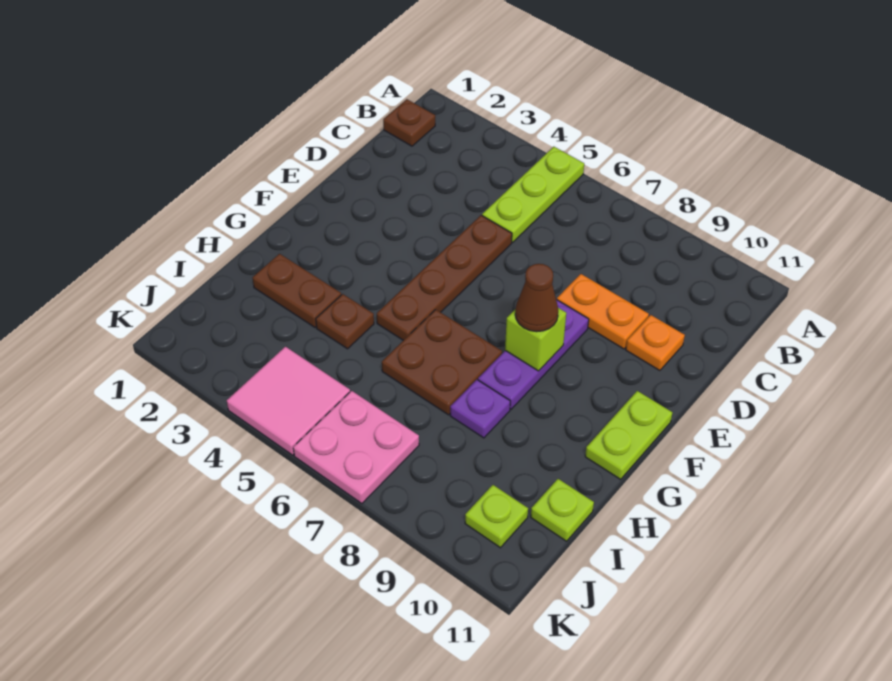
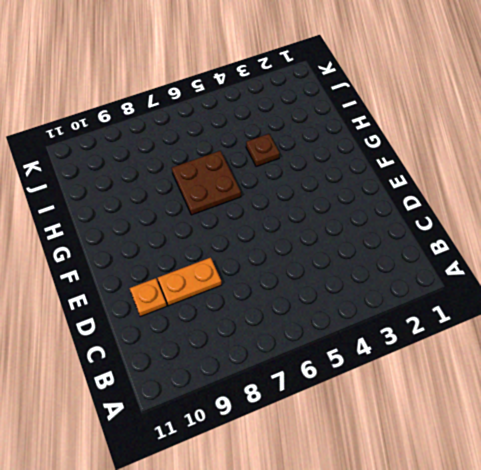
none -> lime 1x3 plate [482,147,584,242]
none -> brown 1x1 plate [383,99,435,146]
none -> brown 1x4 plate [377,215,512,340]

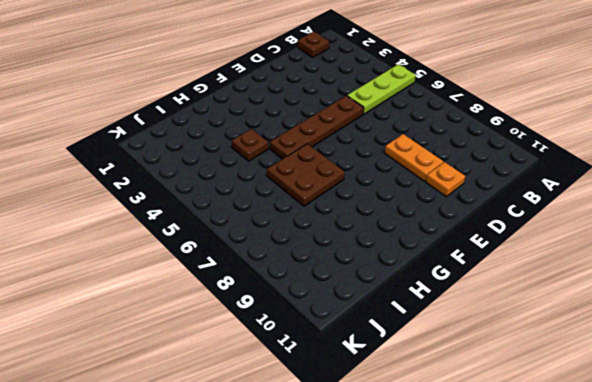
none -> purple 1x3 plate [478,300,589,409]
none -> lime 1x2 plate [585,391,672,479]
none -> brown 1x2 plate [253,254,341,327]

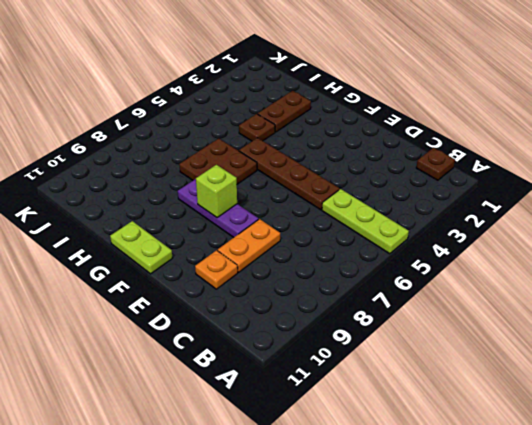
none -> purple 1x1 plate [450,380,510,438]
none -> lime 1x1 plate [531,479,594,541]
none -> pink 2x2 tile [227,347,350,455]

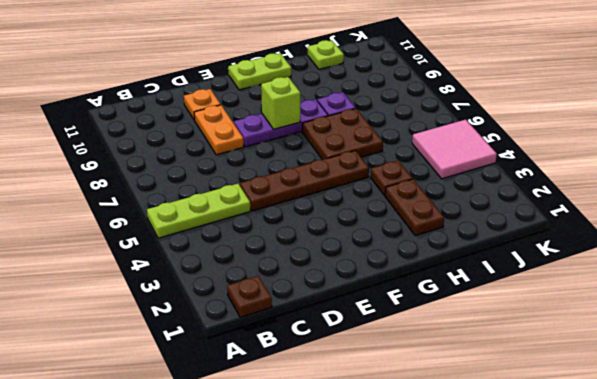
none -> pink 2x2 plate [293,391,419,504]
none -> lime 1x1 plate [465,485,528,548]
none -> brown 1x1 cone [515,264,558,332]

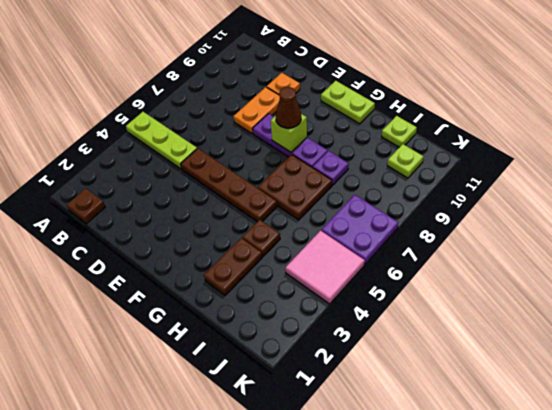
purple 2x2 plate [321,195,398,264] -> pink 2x2 plate [293,391,419,504]

